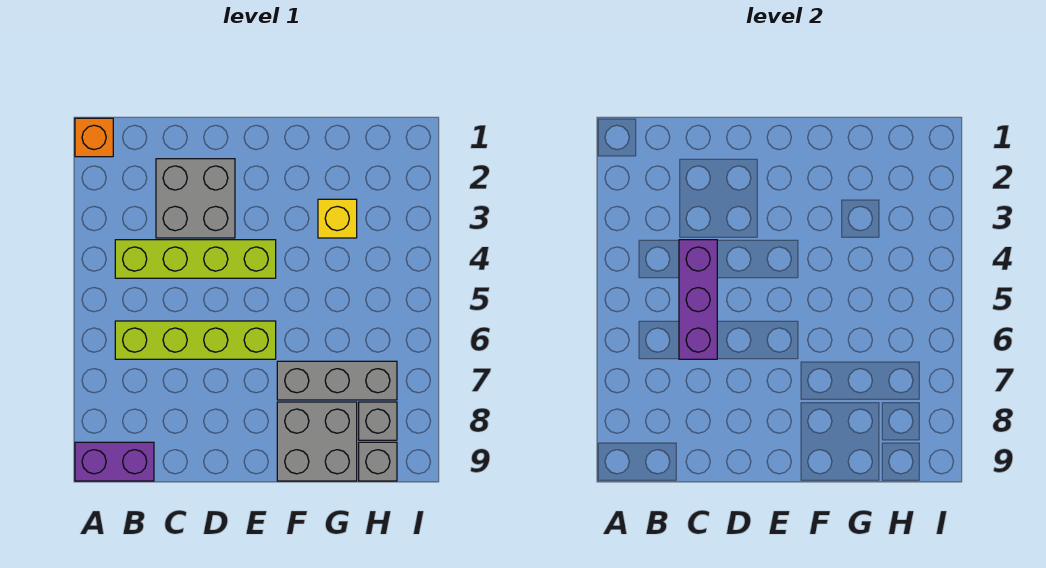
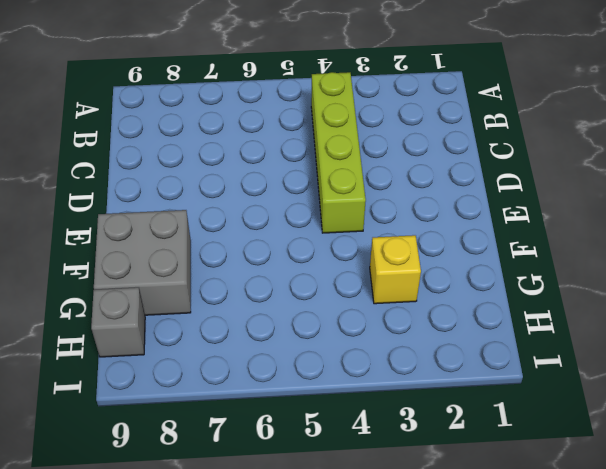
none -> orange 1x1 brick [75,118,113,157]
none -> purple 1x2 brick [75,442,154,481]

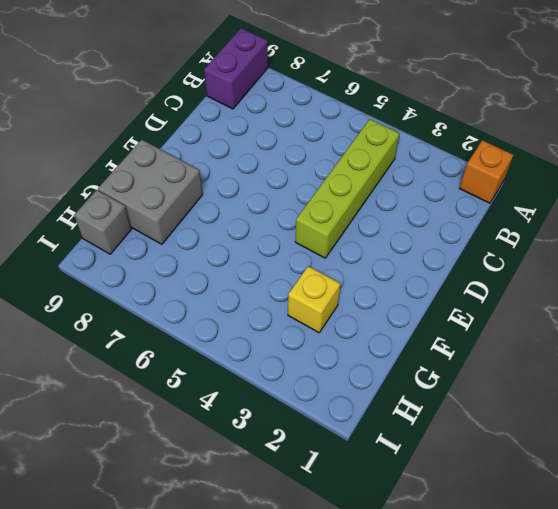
none -> lime 1x4 brick [115,321,276,359]
none -> grey 2x2 brick [156,159,235,238]

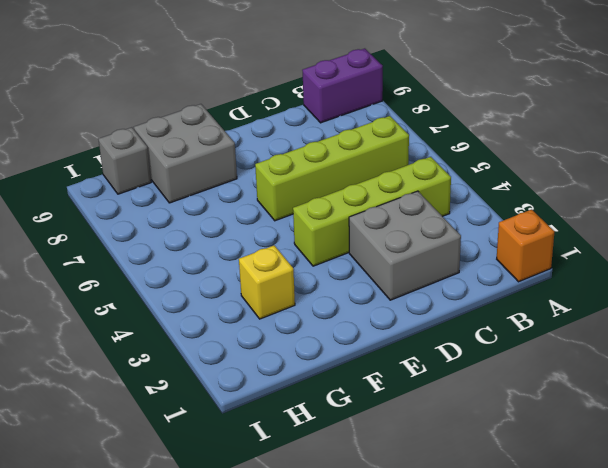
none -> grey 1x3 brick [277,361,397,400]
none -> grey 1x1 brick [359,402,397,440]

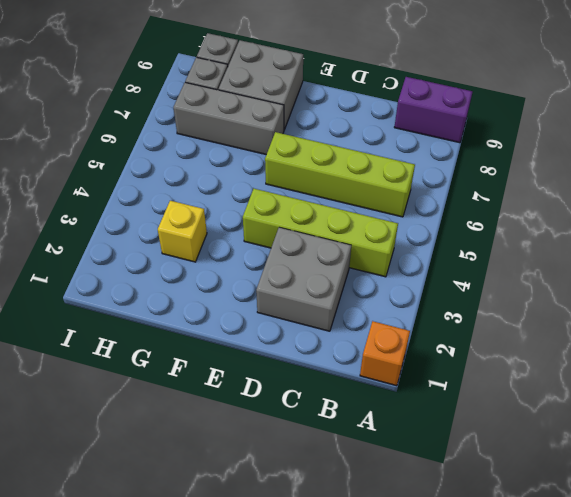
none -> purple 1x3 brick [679,240,717,359]

